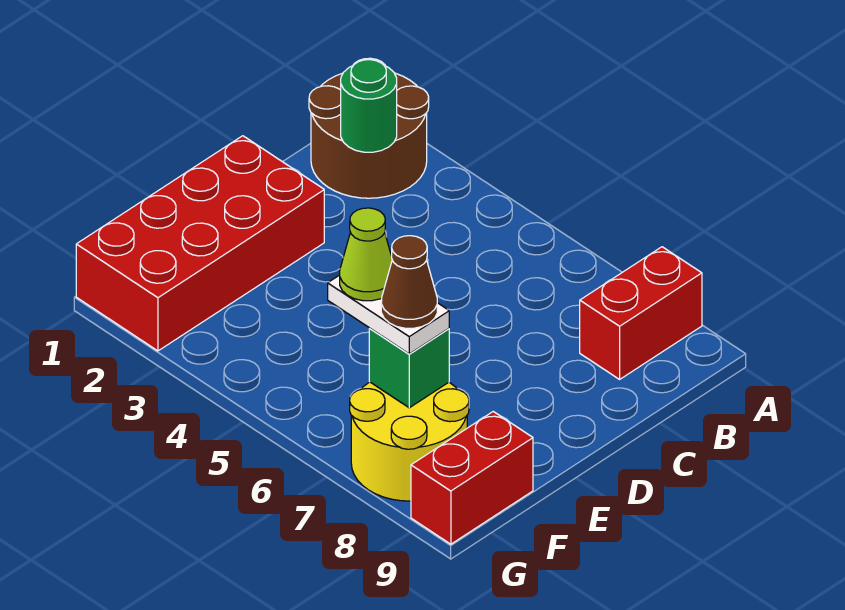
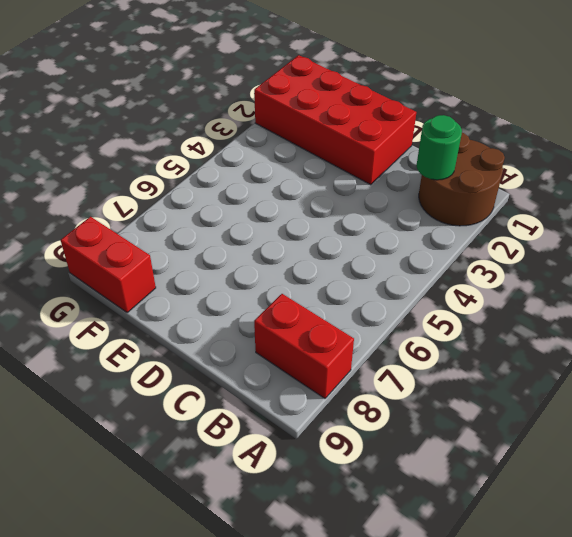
none -> yellow 2x2 round brick [350,382,469,501]
none -> green 1x1 brick [369,329,449,408]

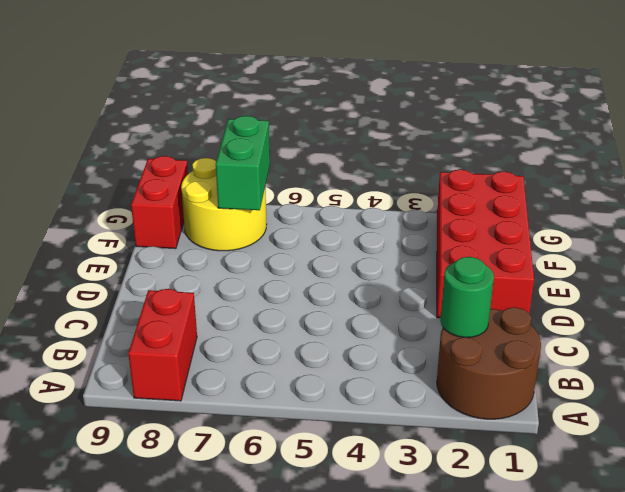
green 1x2 brick [216,116,270,210] -> green 1x1 brick [369,329,449,408]
none -> white 1x2 plate [328,275,449,354]
none -> lime 1x1 cone [340,208,392,301]

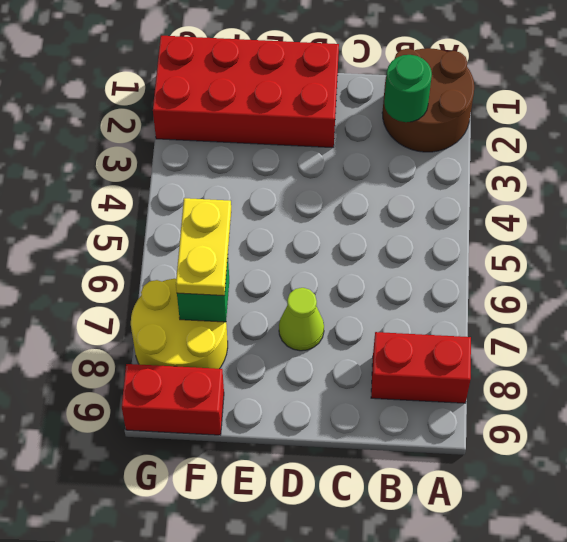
lime 1x1 cone [279,288,324,351] -> lime 1x1 cone moved to [340,208,392,301]
yellow 1x2 plate [176,198,231,296] -> white 1x2 plate [328,275,449,354]
none -> brown 1x1 cone [381,236,437,328]

